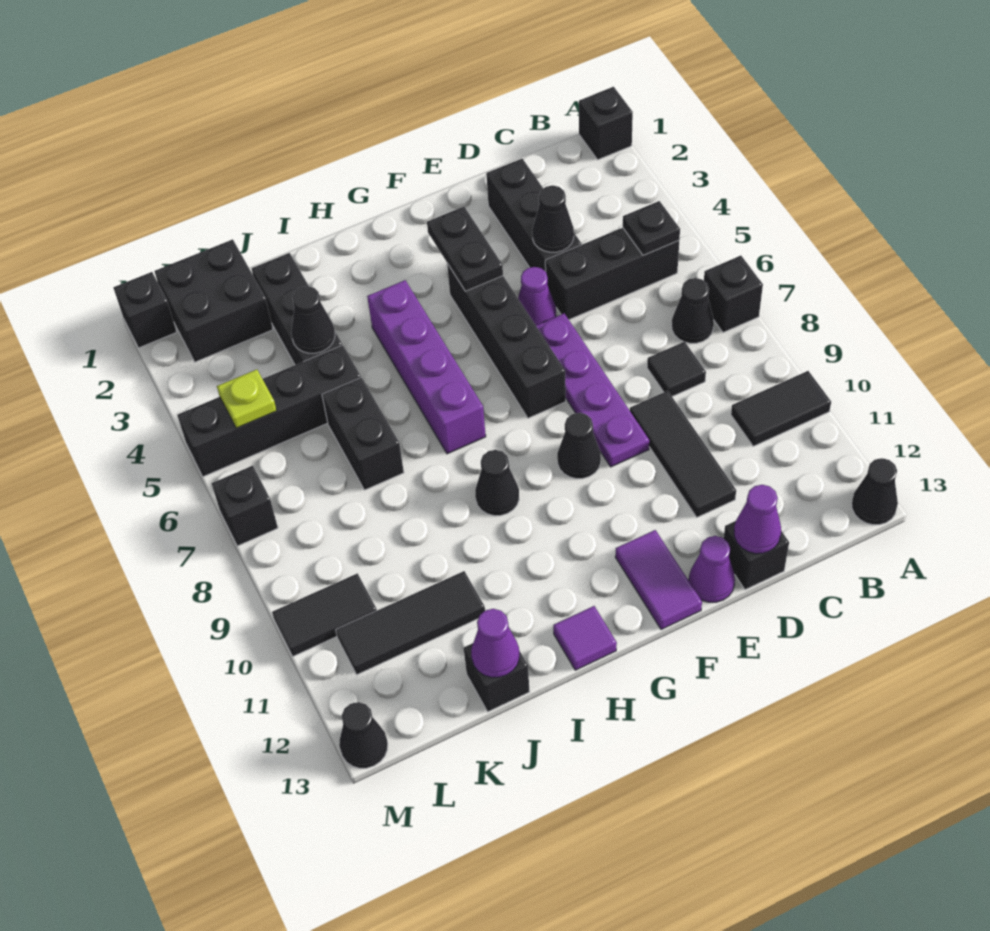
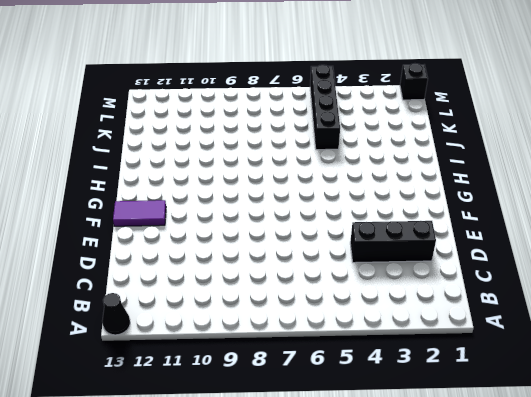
none -> black 1x1 brick [579,87,633,160]
none -> black 1x1 brick [704,256,763,332]
none -> black 1x2 tile [731,371,831,446]
none -> black 1x3 brick [545,228,679,320]

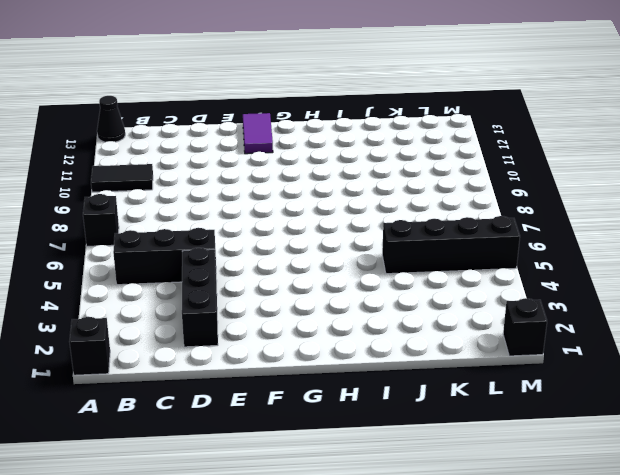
none -> black 1x1 cone [672,278,714,343]
none -> black 1x1 tile [647,342,706,396]
none -> black 1x3 tile [630,391,736,517]
none -> black 1x1 brick [724,521,789,590]

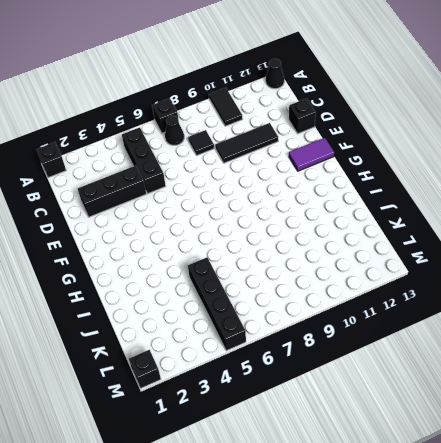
none -> purple 1x1 cone [518,267,556,325]
none -> purple 1x4 plate [536,314,649,467]
none -> purple 1x1 cone [689,536,735,602]
none -> black 1x4 brick [447,263,566,418]

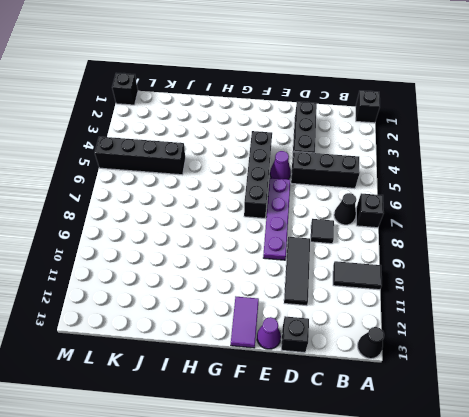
none -> black 1x1 cone [557,413,601,479]
none -> purple 1x4 brick [367,280,486,454]
none -> black 1x1 cone [475,450,519,516]
none -> purple 1x1 tile [553,606,617,670]

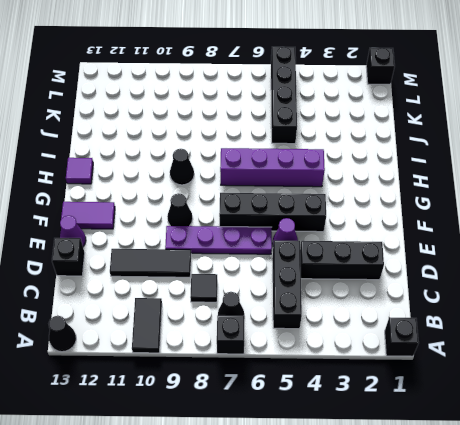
none -> black 1x3 brick [252,253,342,365]
none -> black 1x2 brick [322,378,404,490]
none -> black 1x3 tile [336,571,485,675]
none -> black 1x1 brick [464,643,530,712]

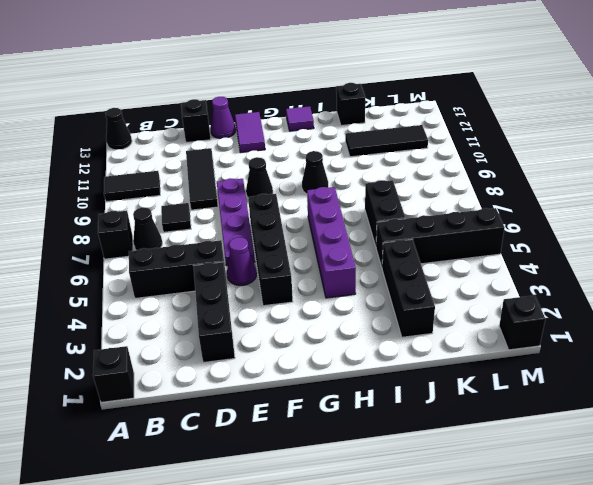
none -> black 2x2 brick [154,239,273,362]
none -> black 1x2 tile [272,573,377,656]
none -> black 1x1 brick [212,466,278,546]
none -> black 1x1 cone [339,702,388,768]

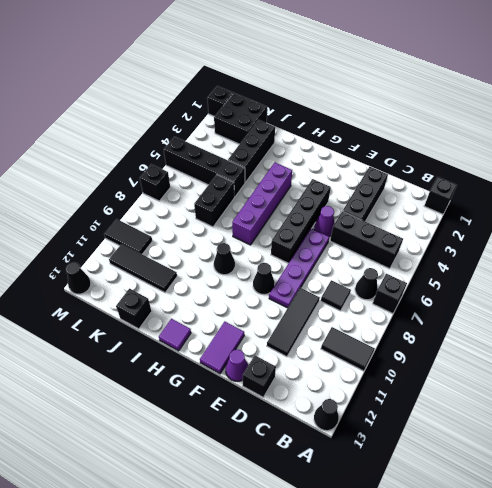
none -> black 1x1 plate [623,201,680,255]
none -> black 1x1 cone [532,185,574,252]
none -> purple 1x1 cone [734,485,781,554]
none -> black 1x2 plate [427,207,503,291]

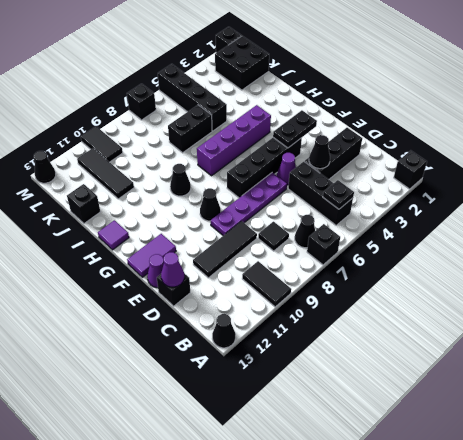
none -> black 1x3 brick [252,253,342,365]
none -> black 1x1 cone [291,286,335,353]
none -> purple 1x1 cone [471,609,519,677]
none -> lime 1x1 plate [217,369,277,428]

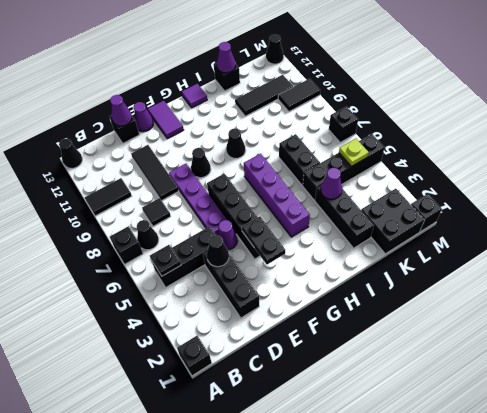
purple 1x1 cone [321,168,342,199] -> black 1x1 cone [291,286,335,353]

